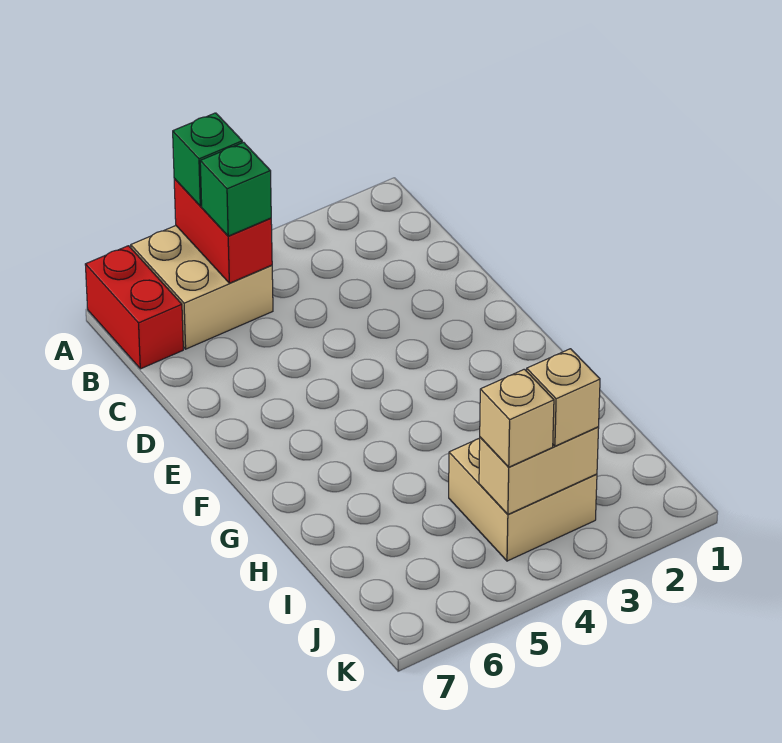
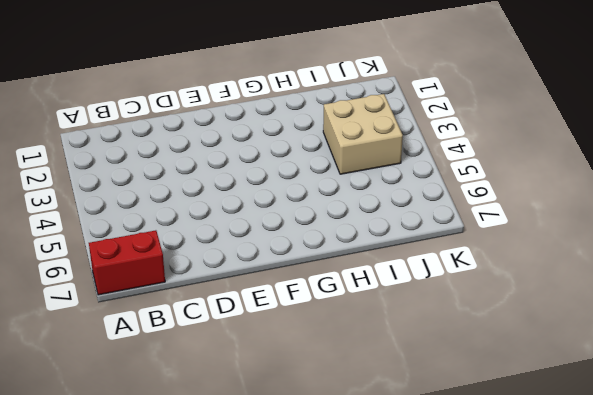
none -> tan 2x2 brick [131,226,273,349]
none -> red 1x2 brick [174,178,272,283]

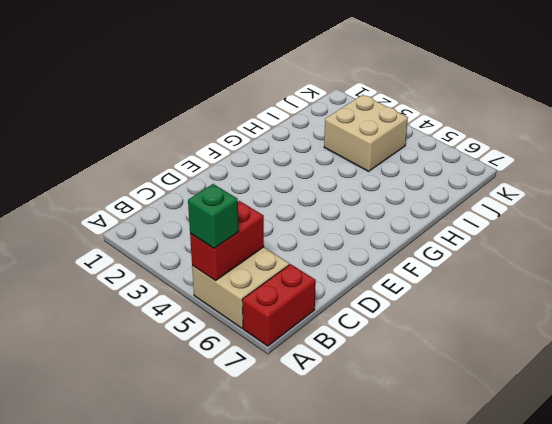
none -> tan 1x2 brick [479,427,599,514]
none -> green 1x1 brick [200,142,271,236]

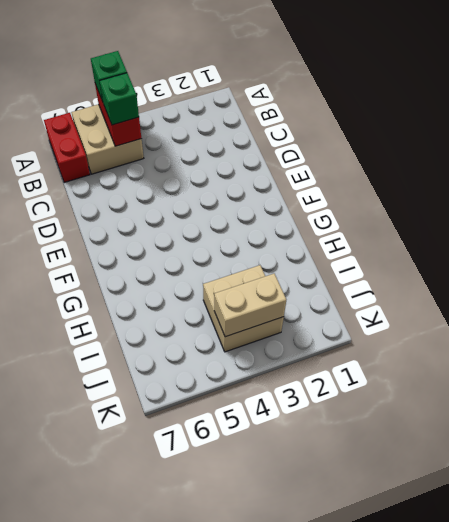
none -> tan 1x1 brick [527,349,600,446]
none -> tan 1x1 brick [480,369,554,467]

